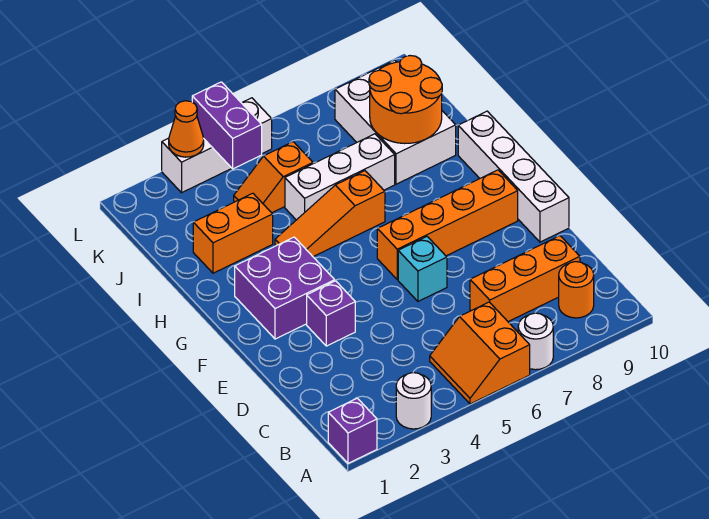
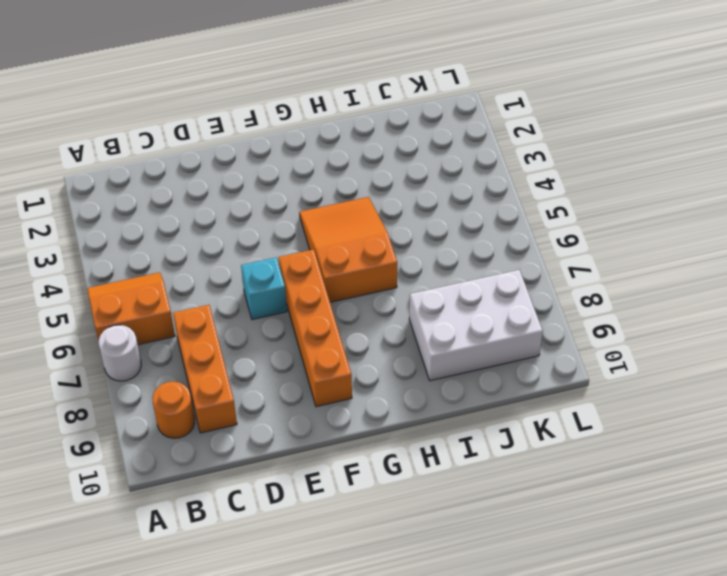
orange 2x3 slope [299,197,397,302] -> orange 1x3 slope [275,171,385,257]
none -> purple 1x1 brick [328,398,377,463]
none -> white 1x1 round brick [396,373,431,429]
none -> purple 1x1 brick [307,281,355,346]

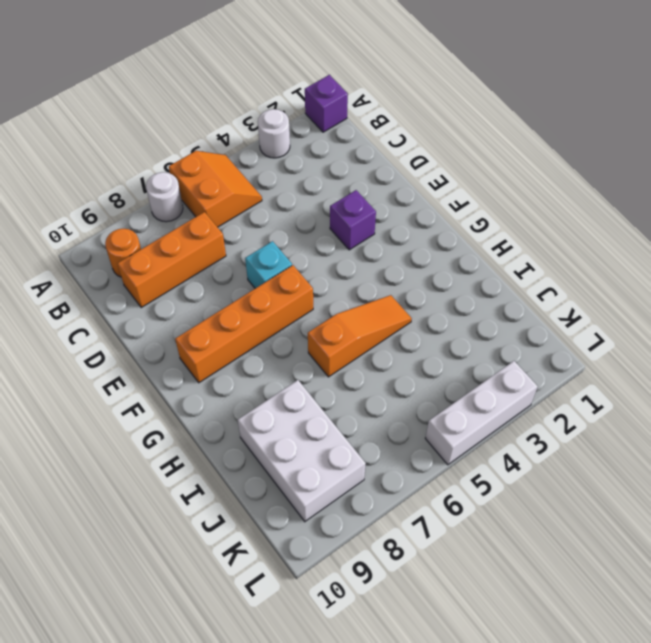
none -> white 1x4 brick [458,111,569,242]
none -> purple 2x2 brick [235,237,335,339]
none -> orange 1x2 brick [193,193,273,273]

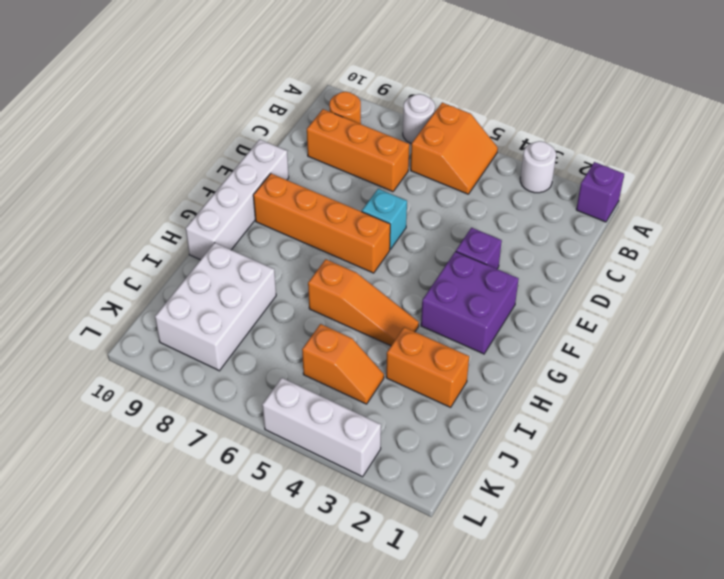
none -> white 1x3 brick [285,134,395,220]
none -> orange 2x2 round brick [369,56,442,144]
none -> purple 1x2 brick [192,82,262,169]

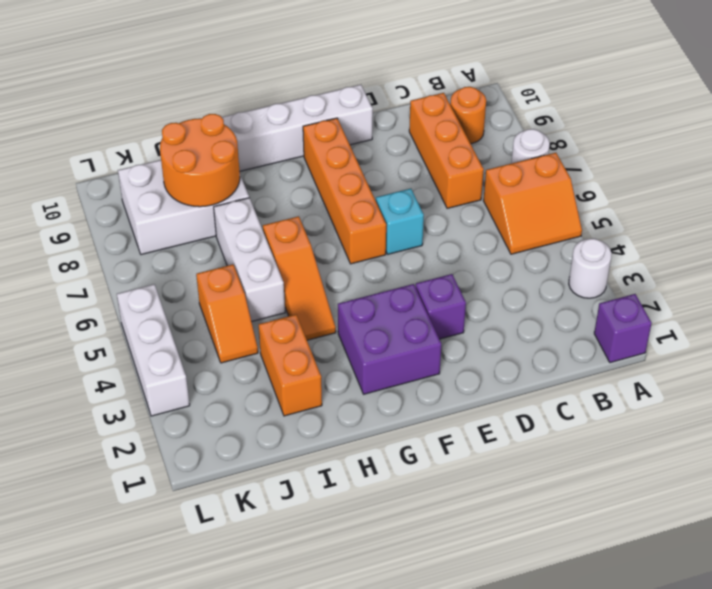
none -> purple 1x2 brick [192,82,262,169]
none -> orange 1x1 cone [169,101,204,157]

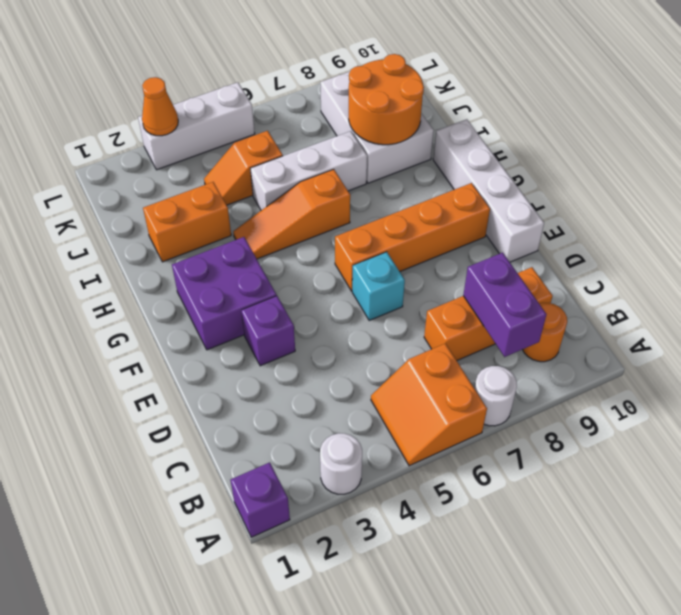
purple 1x2 brick [463,253,546,357] -> purple 1x2 brick moved to [192,82,262,169]

